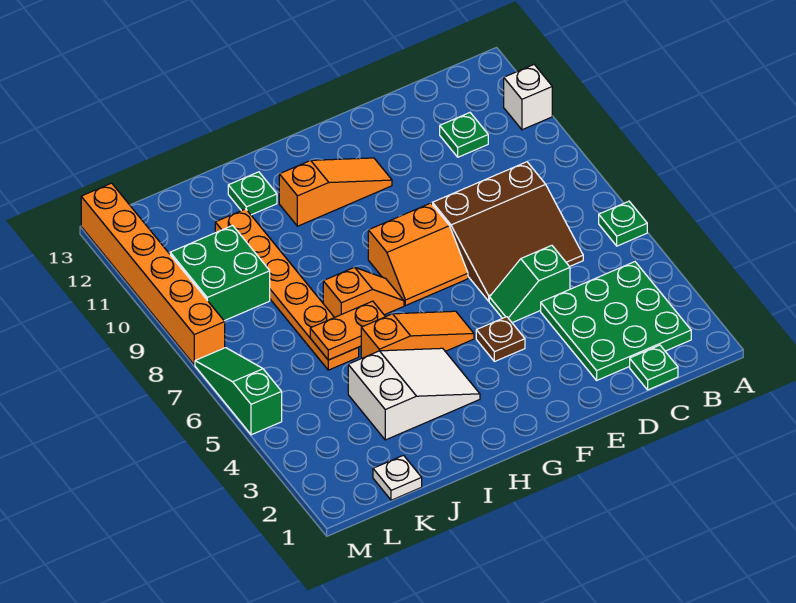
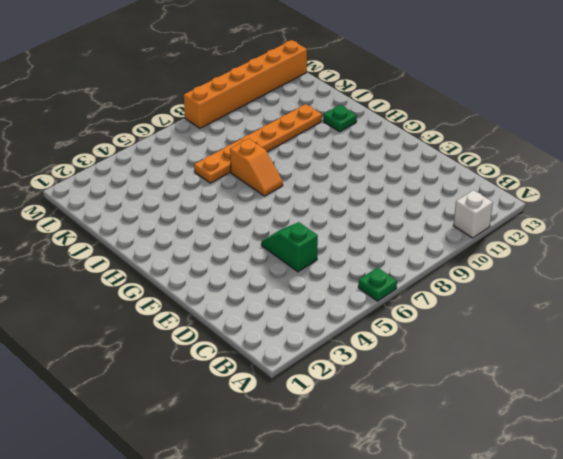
none -> green 3x3 plate [541,262,691,380]
none -> green 1x1 plate [630,345,678,390]
none -> brown 3x3 slope [433,162,583,301]

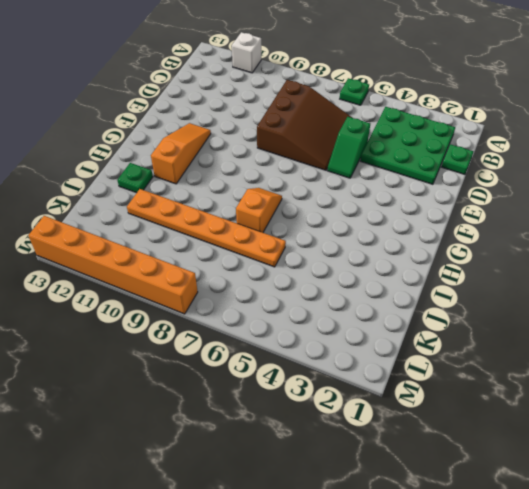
none -> green 1x1 plate [440,113,488,157]
none -> brown 1x1 plate [476,317,525,362]
none -> orange 2x2 slope [368,203,468,306]

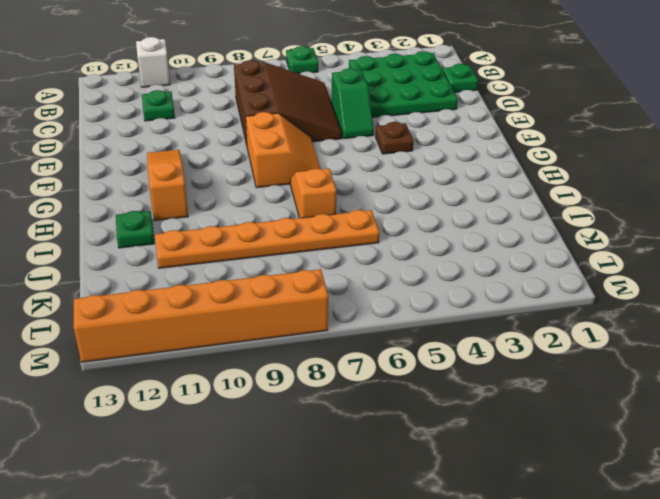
none -> orange 1x3 slope [361,311,474,358]
none -> white 2x3 slope [348,348,480,440]
none -> white 1x1 plate [373,455,422,500]

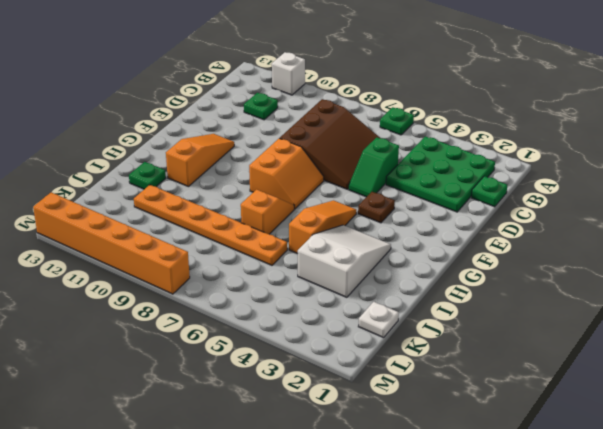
none -> green 2x2 brick [170,225,270,321]
none -> green 1x3 slope [195,348,282,435]
none -> orange 1x2 plate [310,301,385,360]

